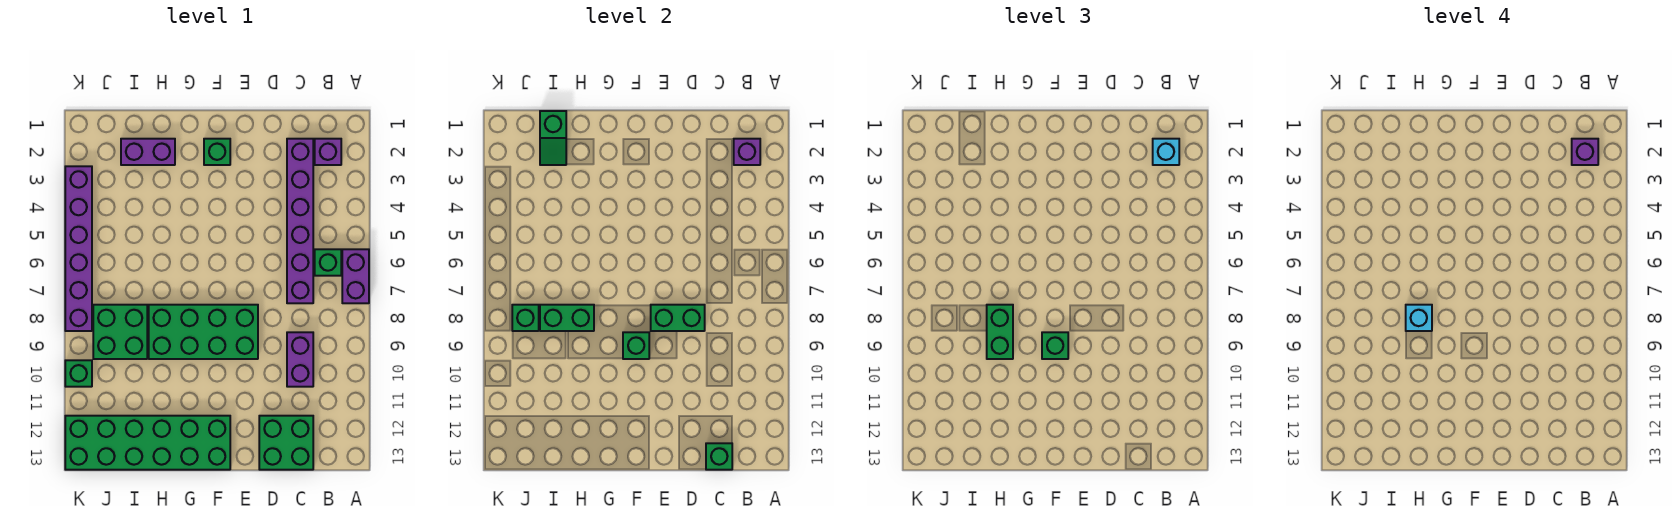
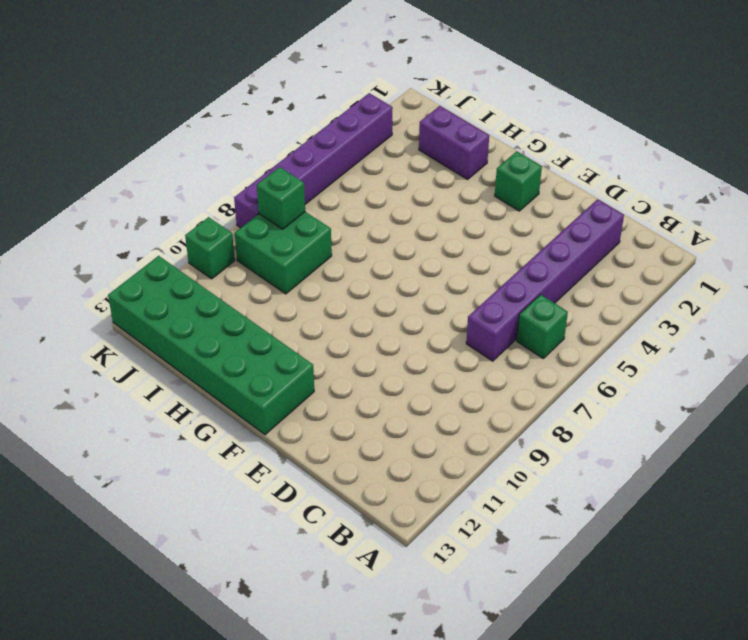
none -> purple 1x2 brick [342,249,369,303]
none -> purple 1x1 brick [315,139,341,165]
none -> purple 1x2 brick [287,332,313,387]

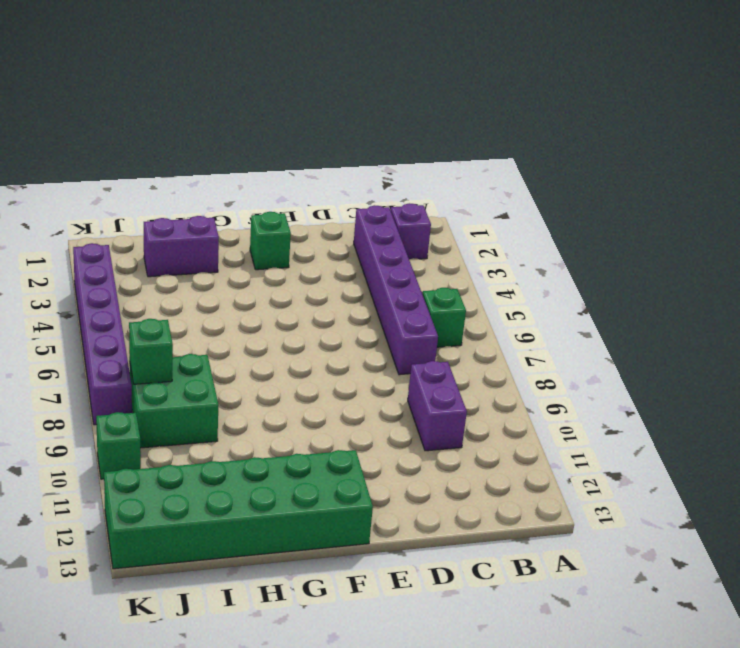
none -> purple 1x2 brick [342,249,369,303]
none -> green 2x2 brick [259,416,313,470]
none -> green 2x4 brick [149,305,258,359]

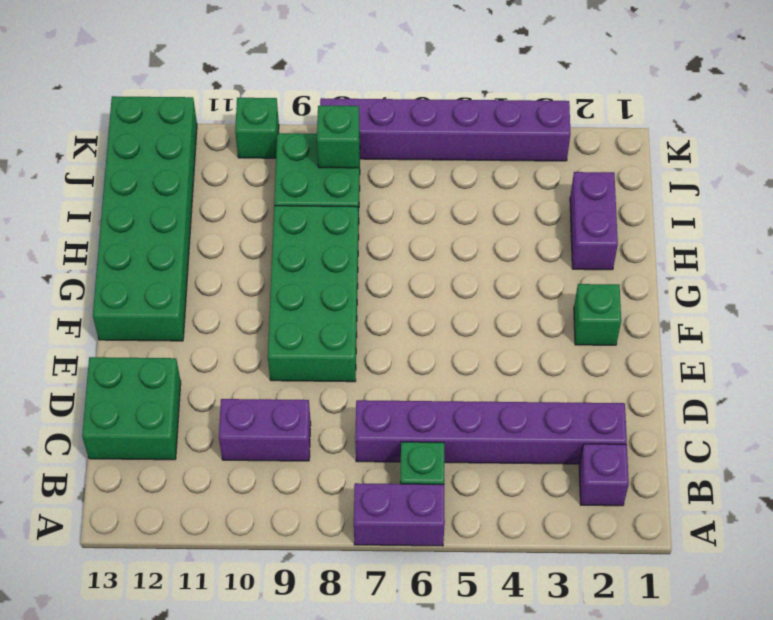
none -> purple 1x1 brick [734,139,760,165]
none -> green 1x1 brick [706,443,732,470]
none -> green 1x2 brick [651,305,705,331]

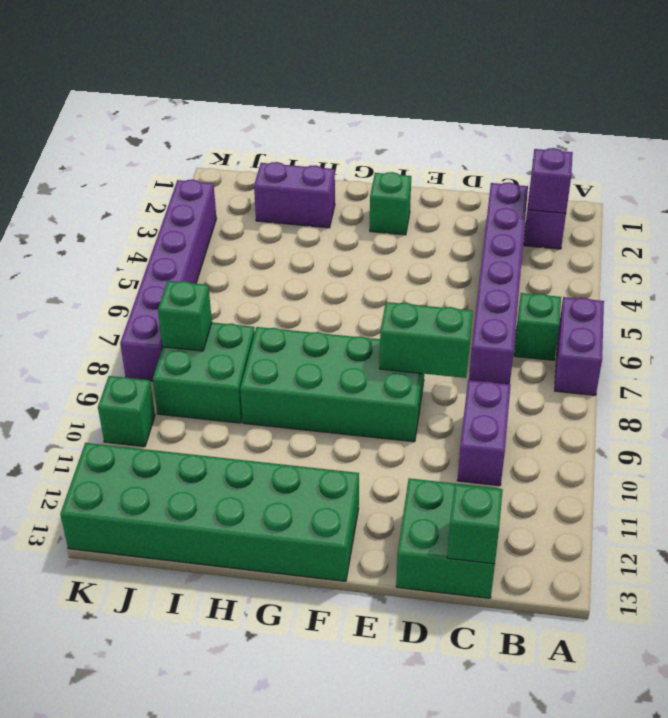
none -> green 1x1 brick [623,332,649,359]
none -> green 1x2 brick [540,305,594,331]
none -> green 1x2 slope [540,111,566,165]

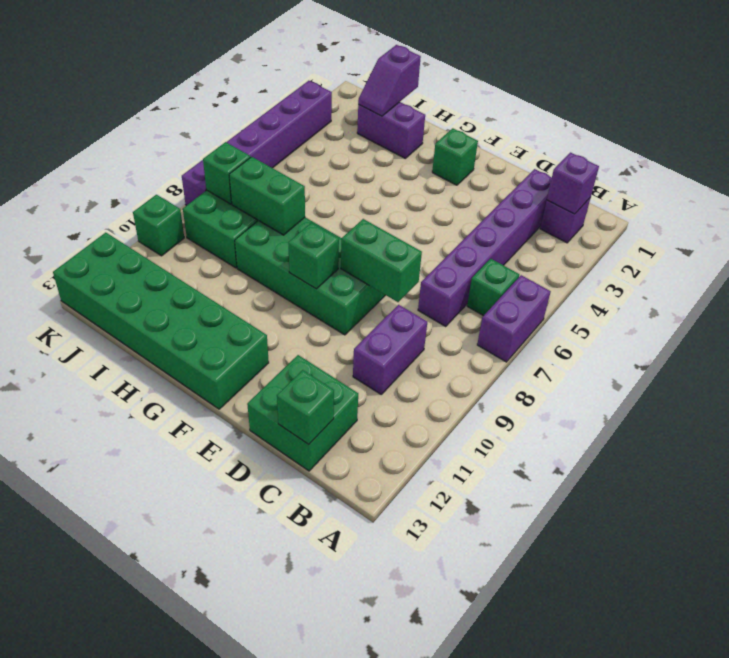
purple 1x2 slope [358,45,421,116] -> green 1x2 slope [540,111,566,165]
none -> cyan 1x1 brick [1153,139,1179,165]
none -> green 1x1 brick [1042,332,1068,359]
none -> green 1x2 brick [987,305,1013,359]

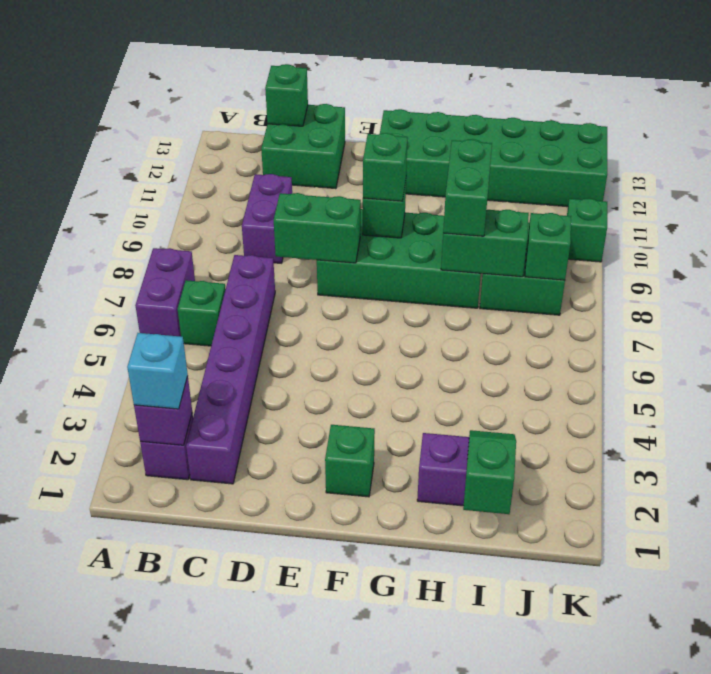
none -> purple 1x6 brick [65,166,92,331]
none -> purple 1x1 brick [1572,139,1598,165]
none -> cyan 1x1 brick [1406,305,1432,331]

